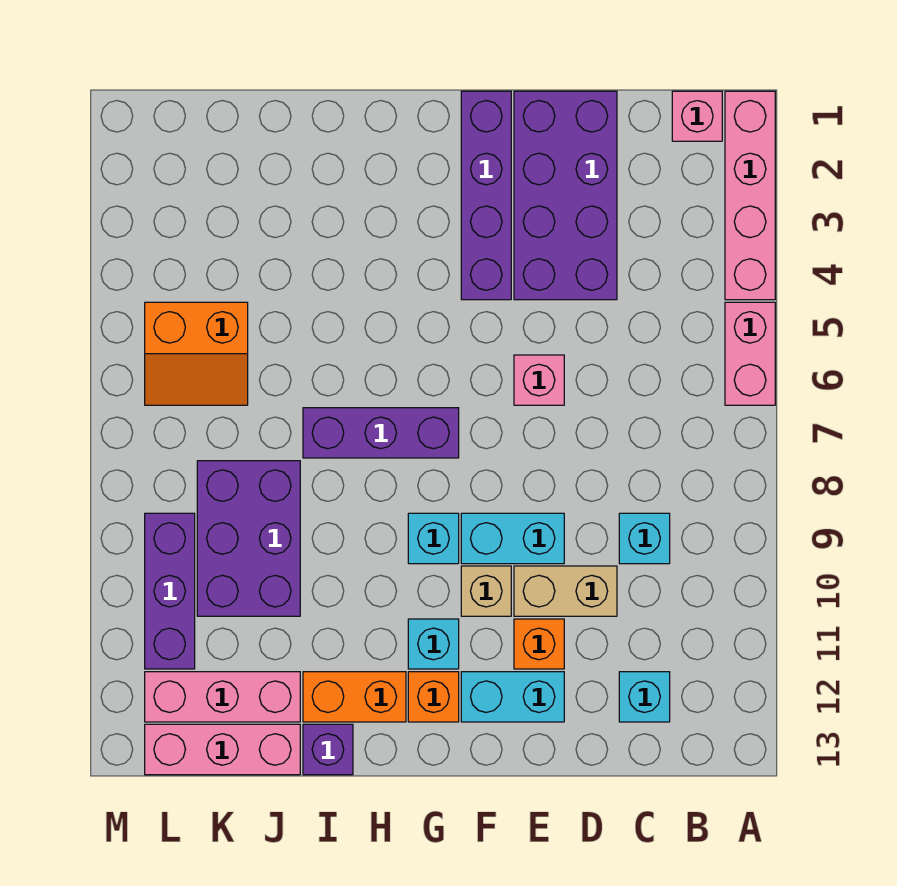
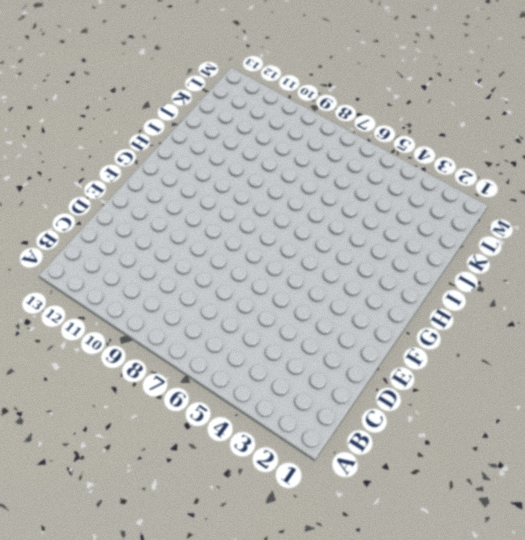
none -> pink 1x4 brick [725,91,775,300]
none -> pink 1x2 brick [725,302,775,405]
none -> pink 1x1 brick [672,91,722,141]

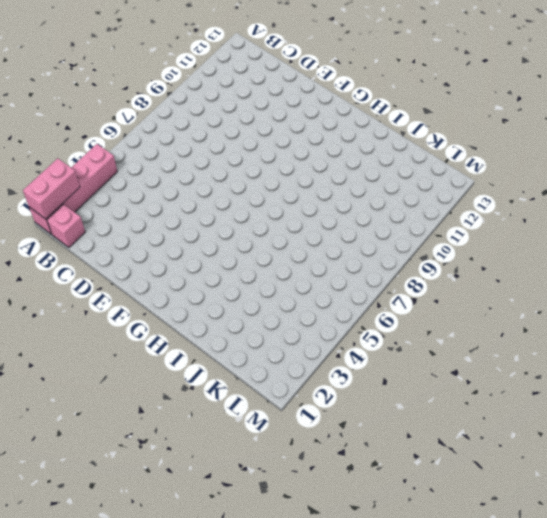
pink 1x2 brick [23,158,80,219] -> pink 1x2 brick moved to [725,302,775,405]
none -> cyan 1x1 brick [619,513,670,564]
none -> cyan 1x1 brick [619,672,670,722]
none -> purple 2x4 brick [514,91,617,300]

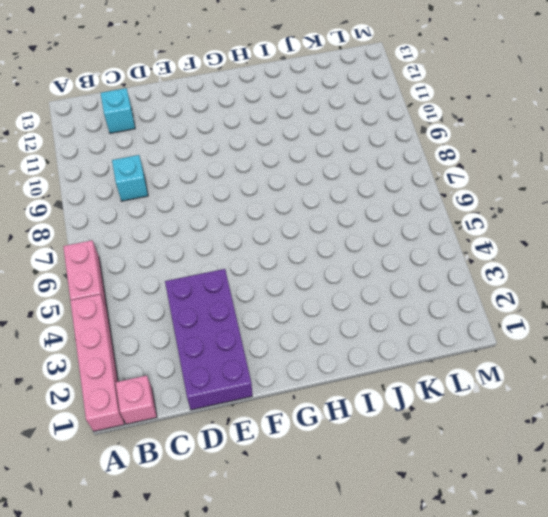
none -> tan 1x2 brick [514,566,617,616]
none -> pink 1x1 brick [514,355,564,405]
none -> cyan 1x2 brick [461,513,564,564]

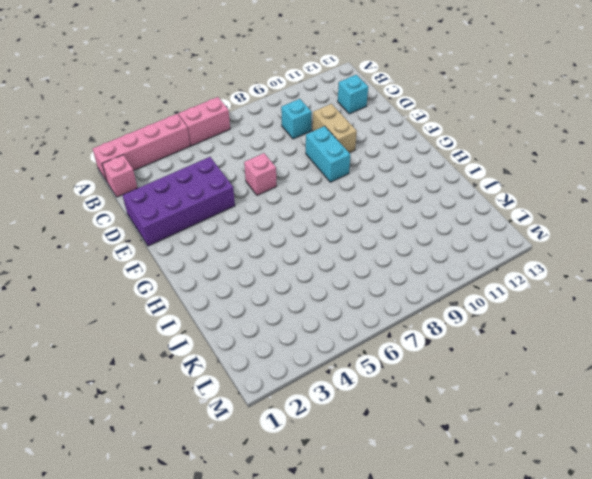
none -> orange 1x1 brick [514,619,564,669]
none -> cyan 1x2 brick [461,672,564,722]
none -> purple 1x4 brick [461,91,511,300]

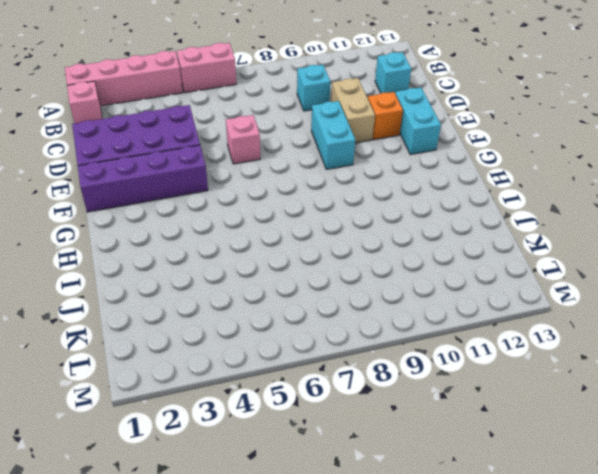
none -> tan 1x1 brick [461,566,511,616]
none -> purple 1x3 brick [303,408,459,458]
none -> cyan 1x1 brick [408,513,459,564]

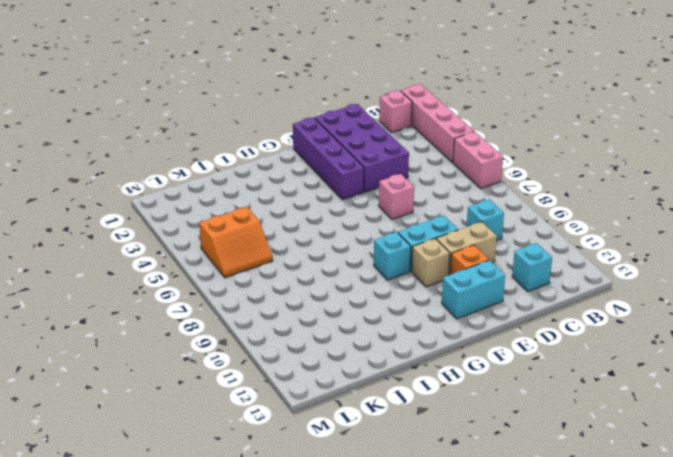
none -> purple 1x3 brick [303,408,459,458]
none -> cyan 1x1 brick [408,619,459,669]
none -> orange 1x1 brick [408,672,459,722]

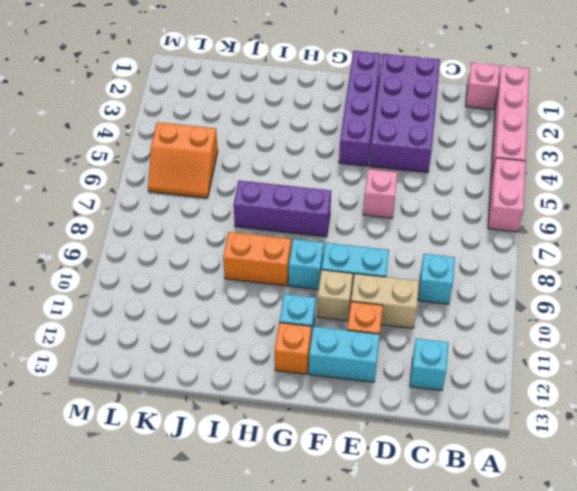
orange 1x2 brick [223,232,291,286] -> orange 1x2 brick moved to [303,672,406,722]
none -> purple 1x1 brick [303,724,353,775]
none -> purple 2x3 brick [197,461,300,616]
none -> pink 1x3 brick [145,672,300,722]

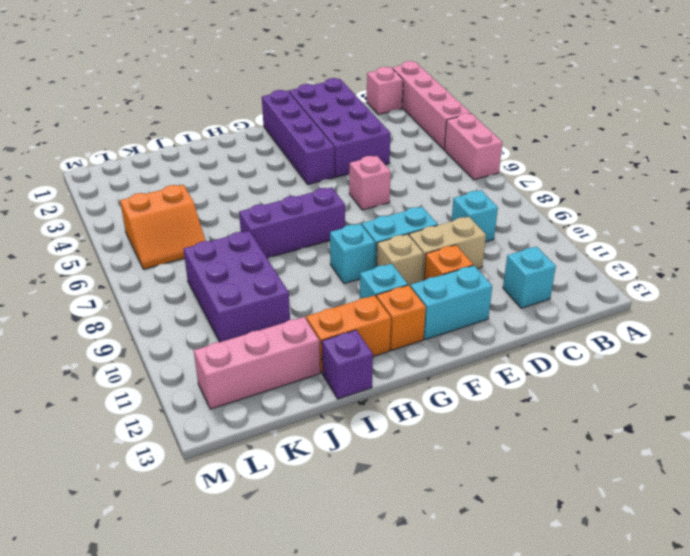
none -> pink 1x3 brick [145,724,300,775]
none -> purple 1x3 brick [145,513,195,669]

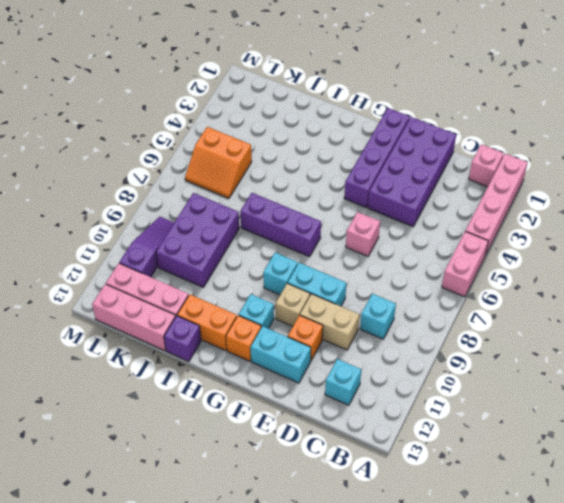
purple 1x3 slope [119,217,174,277] -> purple 1x3 brick [145,513,195,669]

